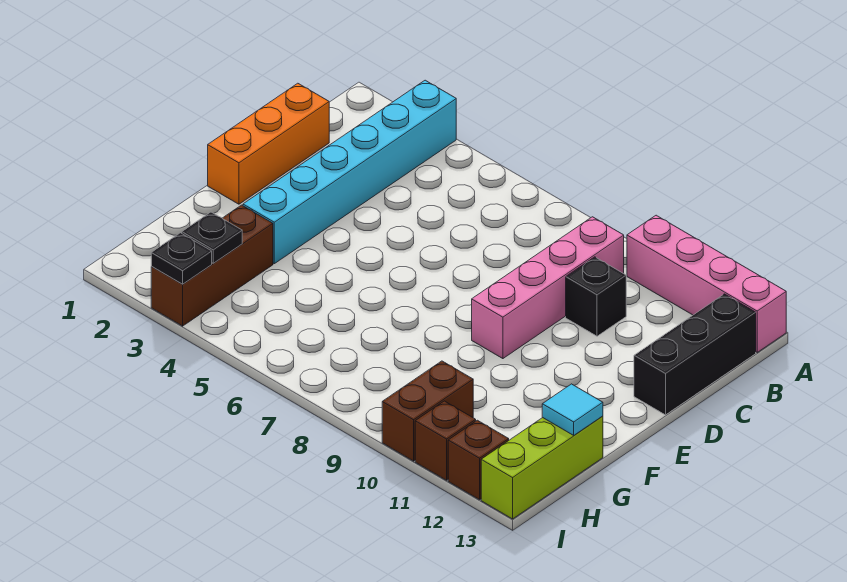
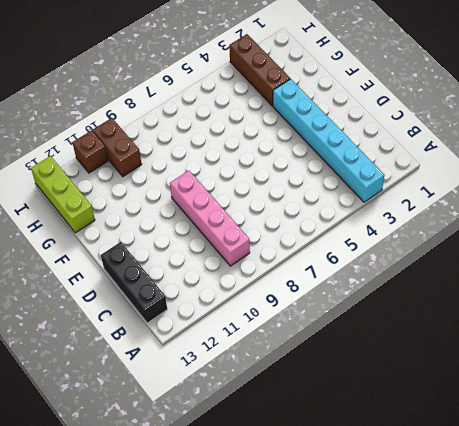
none -> pink 1x4 brick [627,215,786,352]
none -> orange 1x3 brick [208,83,329,204]
none -> black 1x1 brick [566,257,626,336]

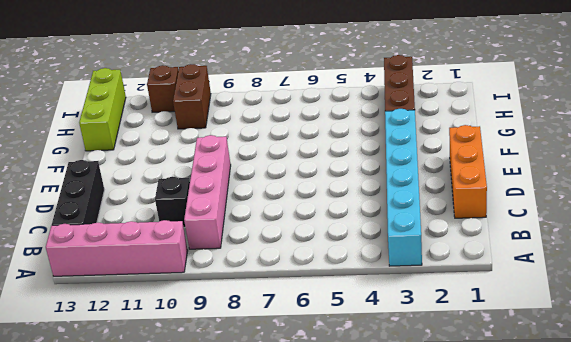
none -> brown 1x1 brick [448,420,509,500]
none -> cyan 1x1 tile [542,384,603,435]
none -> black 1x1 plate [182,212,242,263]

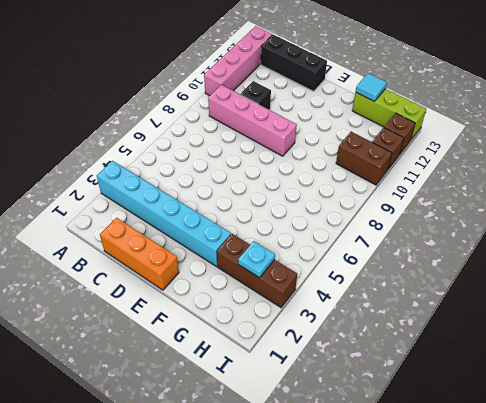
cyan 1x1 plate [238,241,275,278] -> black 1x1 plate [182,212,242,263]
none -> black 1x1 plate [151,233,212,284]

